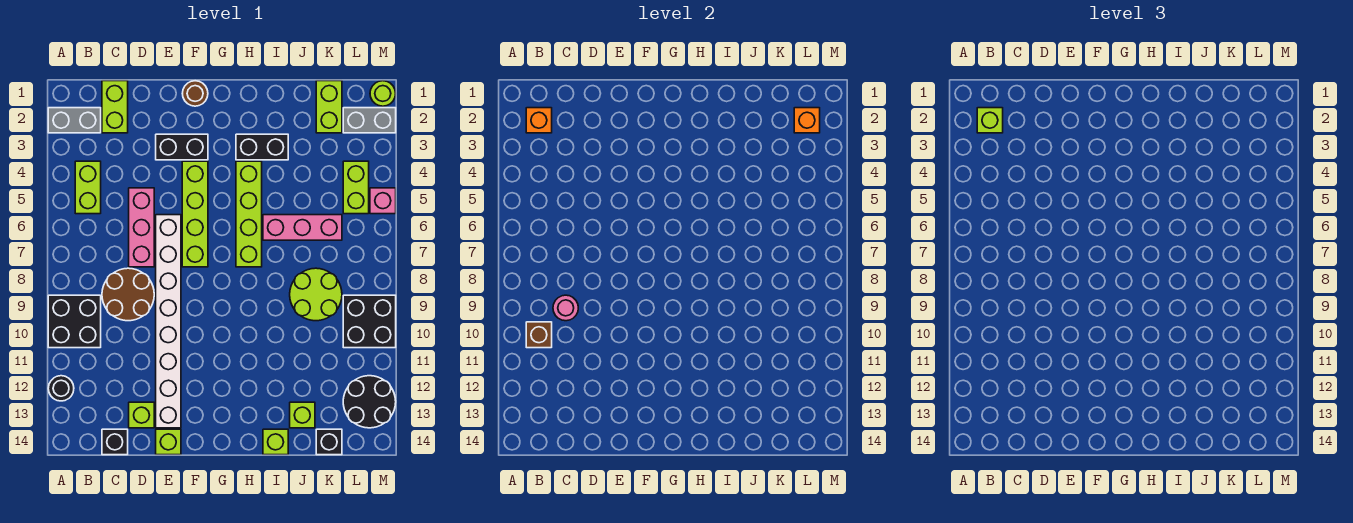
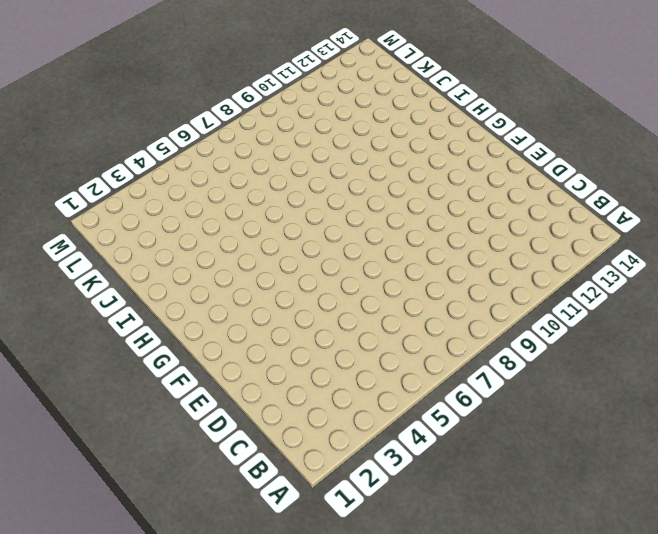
none -> grey 1x2 brick [48,108,101,133]
none -> black 2x2 brick [48,295,101,348]
none -> black 1x1 round brick [48,376,74,401]
none -> lime 1x2 brick [75,161,101,214]

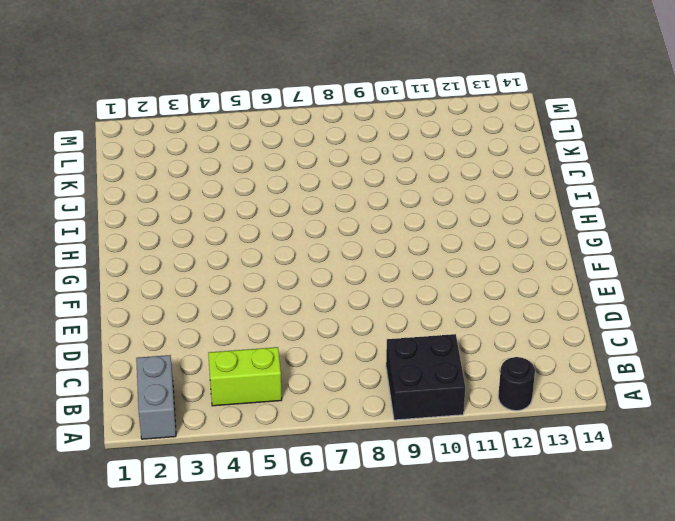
none -> lime 1x2 brick [102,81,128,133]
none -> brown 2x2 round brick [102,268,154,321]
none -> black 1x1 brick [102,429,128,455]
none -> pink 1x3 brick [129,188,154,267]

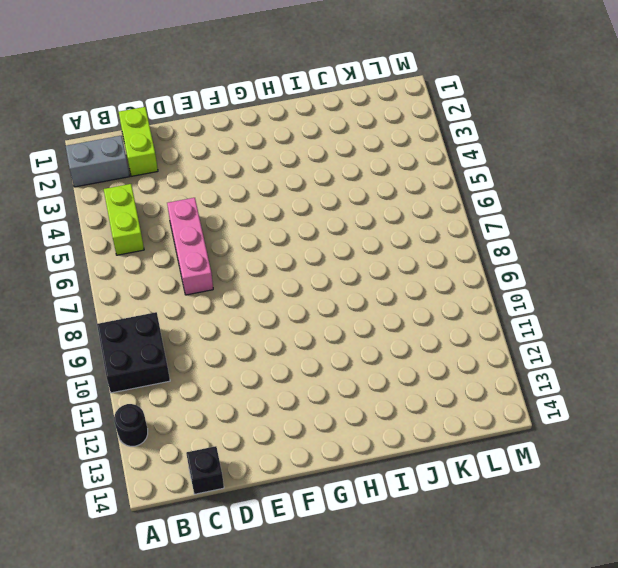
none -> brown 2x2 round brick [102,268,154,321]
none -> lime 1x1 brick [129,402,154,428]
none -> black 1x2 brick [156,134,208,160]
none -> white 1x8 brick [156,215,181,428]

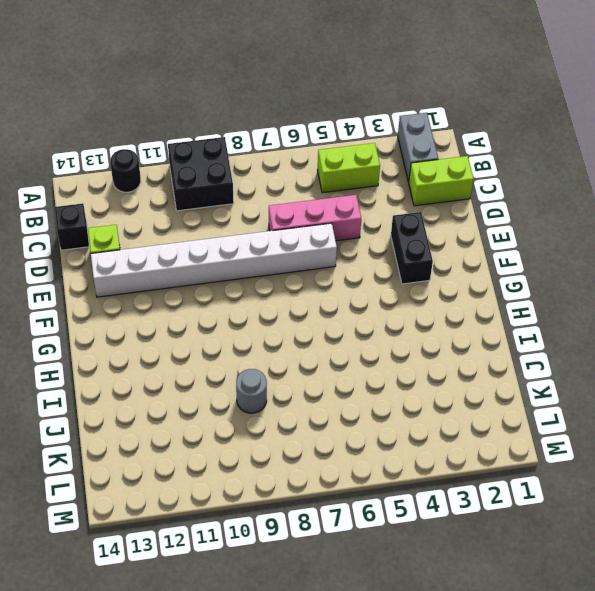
grey 1x1 round brick [236,369,267,413] -> lime 2x2 round brick [290,268,342,321]
none -> brown 2x2 round brick [102,268,154,321]
none -> lime 1x1 brick [156,429,181,455]
none -> brown 1x1 round brick [182,81,208,106]
none -> lime 1x4 brick [182,161,208,267]

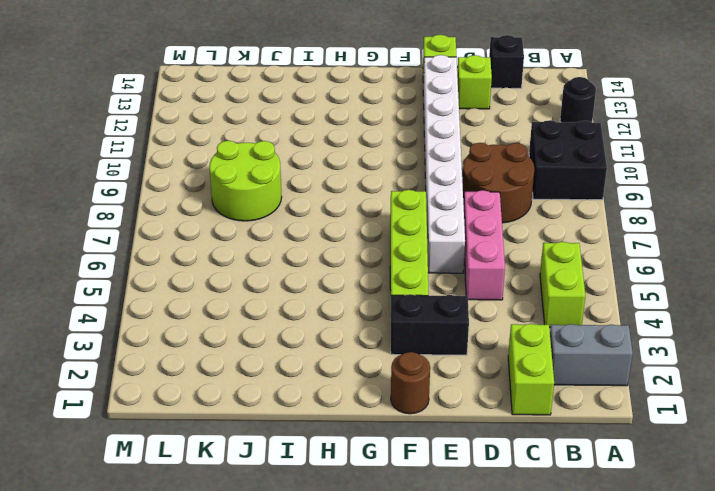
none -> black 1x2 brick [236,134,288,160]
none -> lime 1x4 brick [236,161,262,267]
none -> pink 1x3 brick [263,215,342,240]
none -> lime 1x1 brick [263,429,288,455]

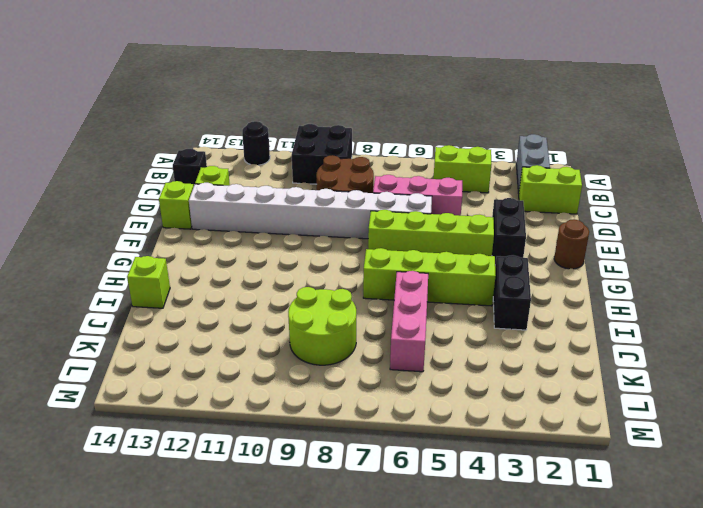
none -> lime 1x1 brick [290,402,315,428]
none -> lime 1x2 brick [316,81,342,133]
none -> black 1x1 brick [316,429,342,455]
none -> grey 1x2 brick [343,108,396,133]

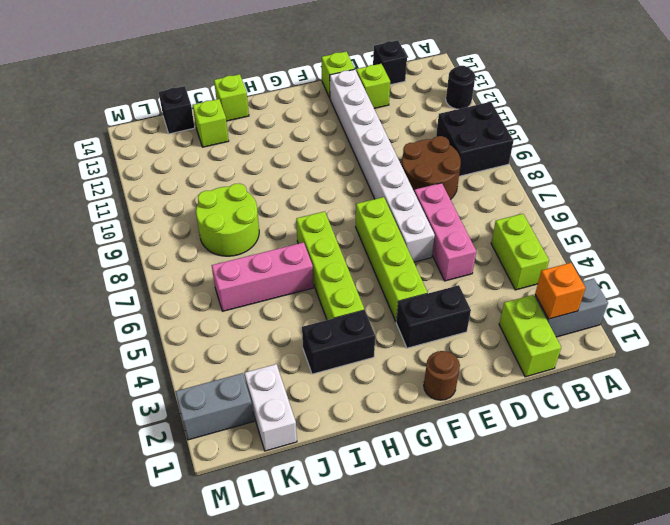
white 1x2 brick [245,364,297,451] -> lime 1x2 brick [316,81,342,133]
none -> lime 1x2 brick [343,161,369,214]
none -> black 2x2 brick [343,295,396,348]
none -> black 2x2 round brick [343,376,396,428]
none -> lime 1x1 round brick [370,81,396,106]

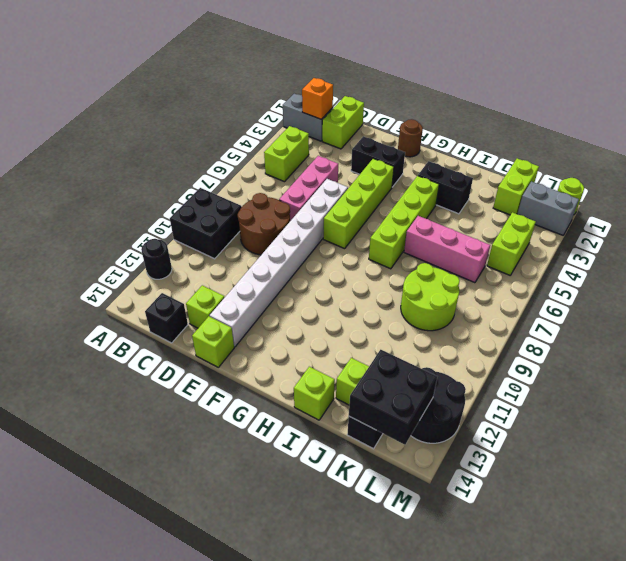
black 2x2 brick [349,350,437,445] -> black 2x2 brick moved to [343,295,396,348]
none -> pink 1x1 brick [370,188,396,214]
none -> brown 1x1 brick [526,322,552,348]
none -> pink 1x1 round brick [553,295,578,321]
none -> orange 1x1 brick [794,108,820,133]

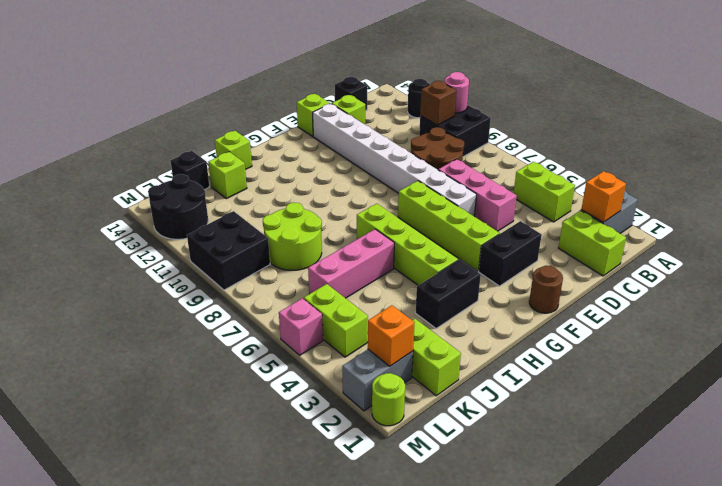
pink 1x1 round brick [445,72,469,113] -> pink 1x1 round brick moved to [553,295,578,321]
none -> lime 1x1 brick [977,108,1003,133]

